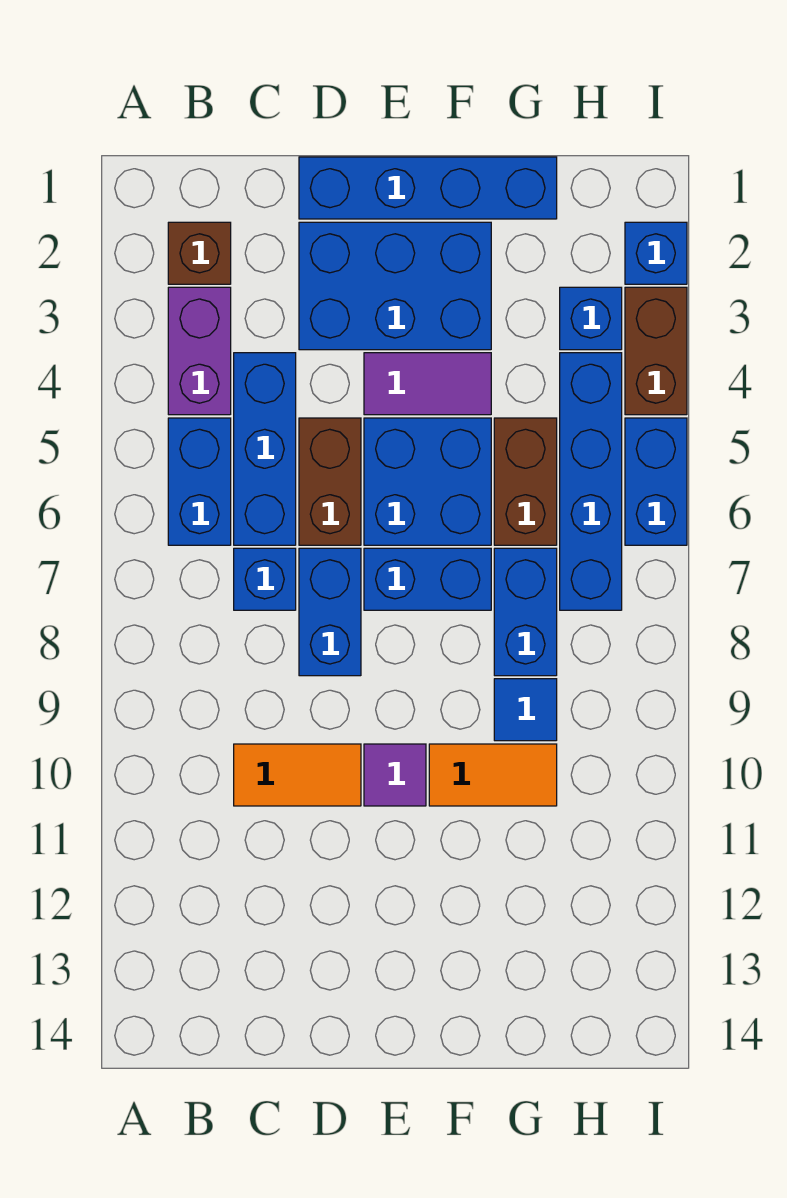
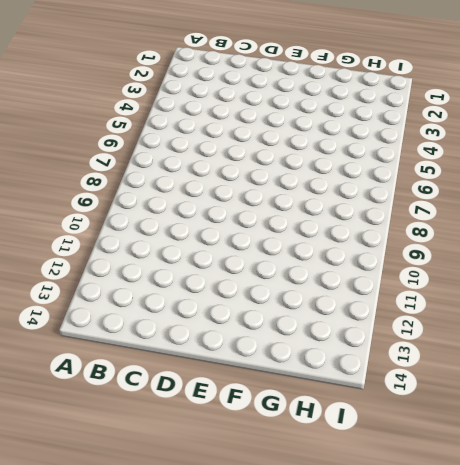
none -> brown 1x1 brick [168,222,231,284]
none -> purple 1x2 brick [168,287,231,415]
none -> blue 1x2 brick [168,418,231,545]

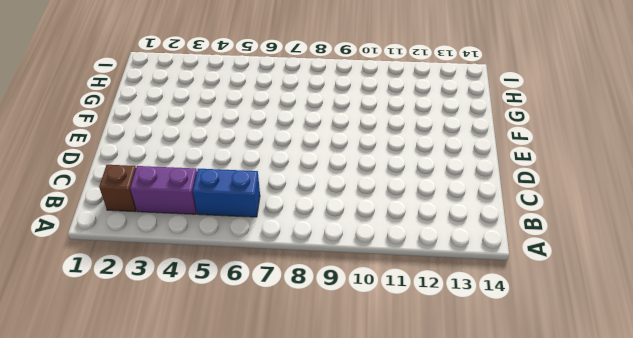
none -> blue 1x3 brick [234,353,296,545]
none -> blue 1x1 brick [234,548,296,610]
none -> orange 1x2 tile [234,744,361,806]

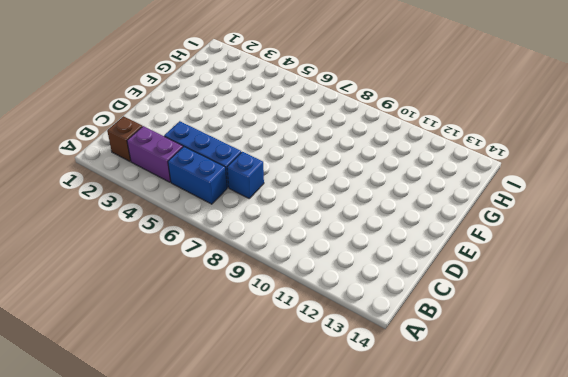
none -> orange 1x2 tile [234,744,361,806]
none -> blue 1x4 brick [299,157,557,219]
none -> blue 2x3 brick [299,222,491,350]

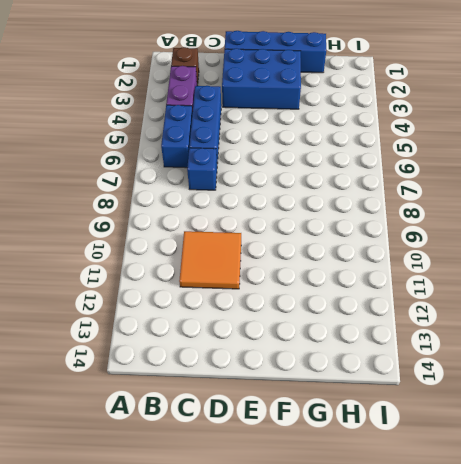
orange 2x2 tile [179,231,241,289] -> orange 1x2 tile [234,744,361,806]
none -> brown 1x2 brick [299,418,361,545]
none -> blue 1x2 brick [299,548,361,676]
none -> purple 1x2 tile [364,353,491,415]

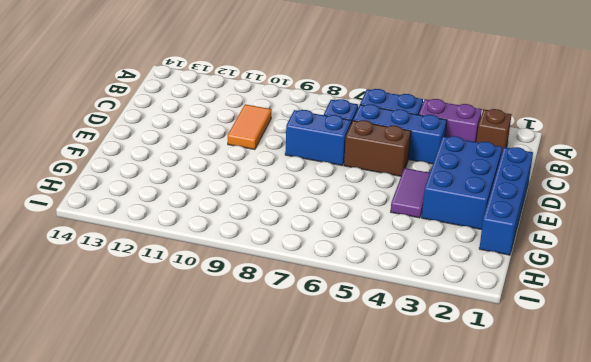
none -> blue 2x2 brick [364,418,491,545]
none -> blue 1x2 brick [364,548,491,610]
none -> purple 1x1 tile [364,744,426,806]

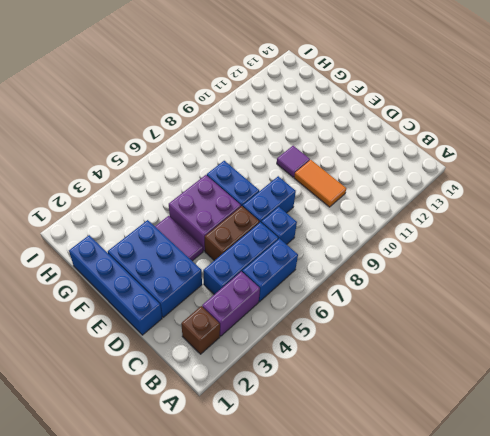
purple 2x2 brick [169,175,241,251] -> blue 2x2 brick [364,418,491,545]
none -> orange 1x2 tile [429,744,557,806]
none -> brown 1x2 brick [494,418,557,545]
none -> blue 1x2 brick [494,548,557,676]

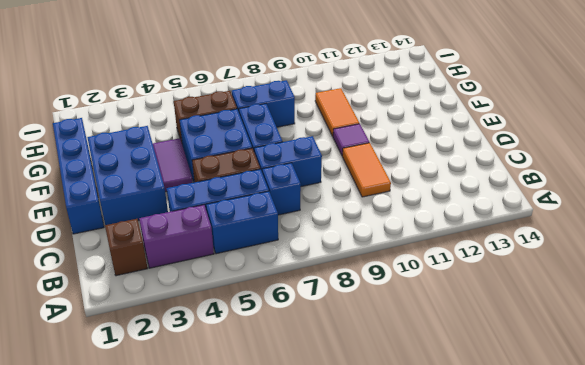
none -> blue 1x1 tile [494,679,557,741]
none -> blue 1x1 brick [560,287,622,350]
none -> blue 1x4 brick [560,353,622,610]

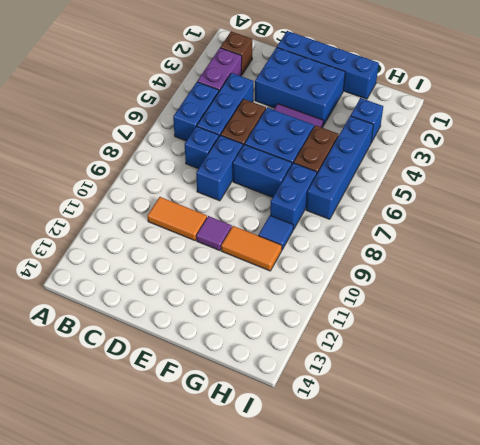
none -> blue 1x1 brick [625,222,687,284]
none -> brown 1x2 brick [625,287,687,415]
none -> blue 1x2 brick [625,418,687,545]

